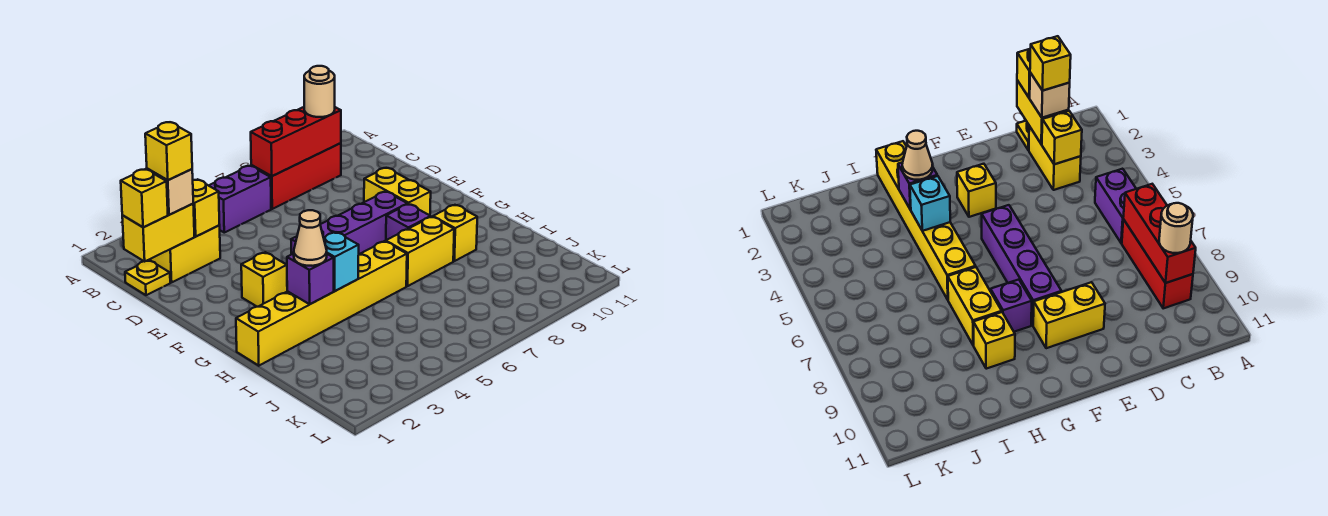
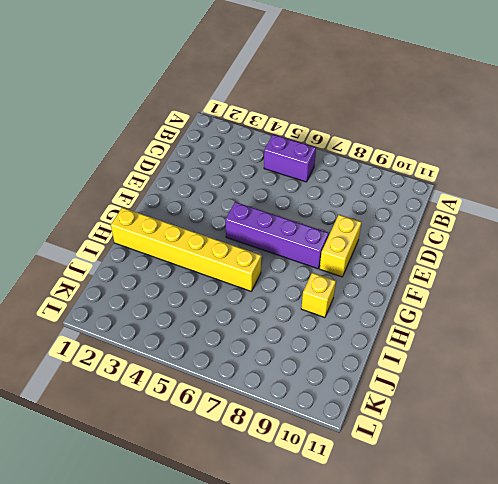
none -> red 1x3 brick [251,143,341,209]
none -> yellow 1x1 plate [125,260,170,295]
none -> yellow 1x2 brick [151,225,220,283]

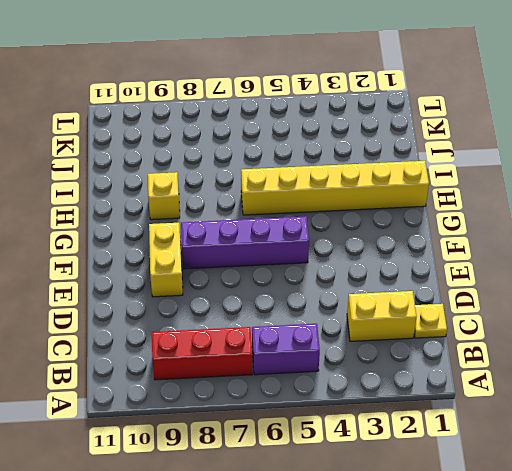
none -> yellow 1x1 brick [241,252,287,307]
none -> purple 1x1 brick [386,204,431,240]
none -> yellow 1x2 brick [386,217,454,286]

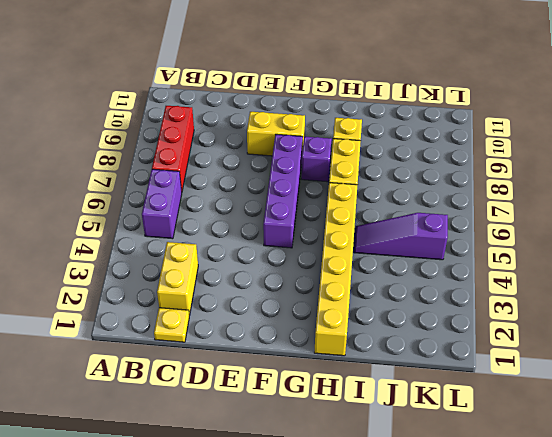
purple 1x3 slope [354,213,448,260] -> none
none -> yellow 1x1 brick [241,252,287,307]
none -> red 1x3 brick [251,107,341,176]
none -> yellow 1x2 brick [122,204,194,261]

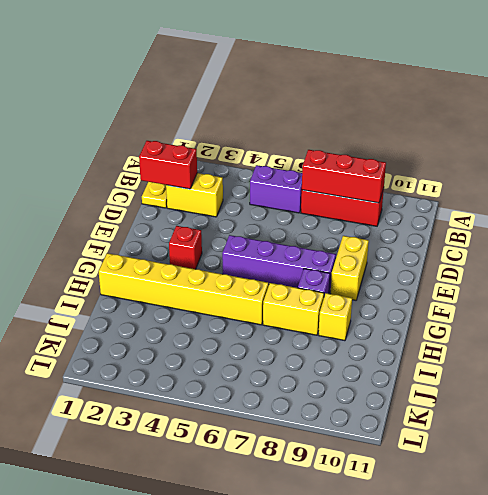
red 1x2 brick [139,141,197,189] -> yellow 1x2 brick [122,204,194,261]
red 1x1 brick [169,226,202,269] -> yellow 1x1 brick [241,252,287,307]
none -> yellow 1x1 brick [193,179,220,236]
none -> purple 1x1 brick [287,254,334,304]
none -> cyan 1x1 brick [324,232,359,291]

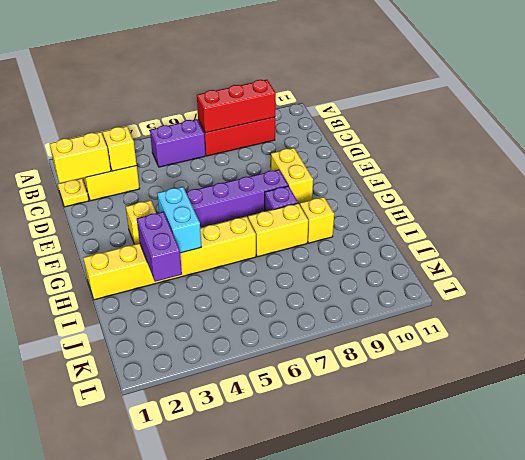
cyan 1x2 brick [157,187,201,253] -> cyan 1x1 brick [324,232,359,291]
purple 1x2 brick [137,212,182,282] -> purple 1x1 brick [287,254,334,304]
none -> tan 1x1 round brick [304,66,335,117]
none -> yellow 1x1 brick [121,169,168,227]
none -> tan 1x1 brick [147,169,193,215]

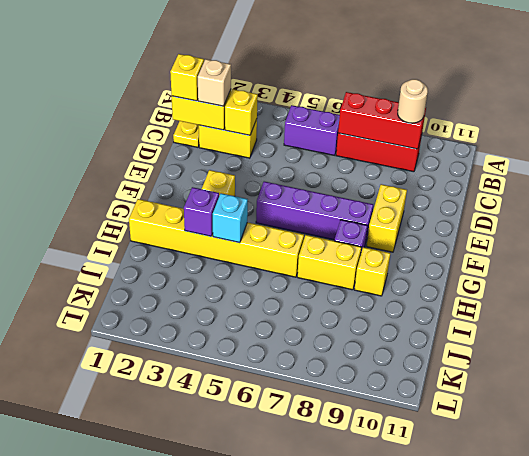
none -> tan 1x1 cone [294,210,327,266]
none -> yellow 1x1 brick [145,122,192,180]

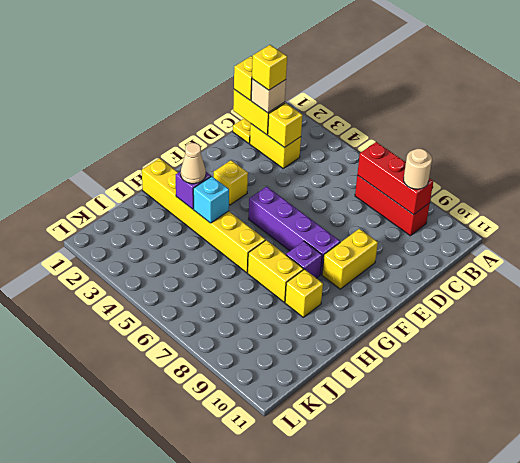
none -> purple 1x2 brick [209,166,271,233]

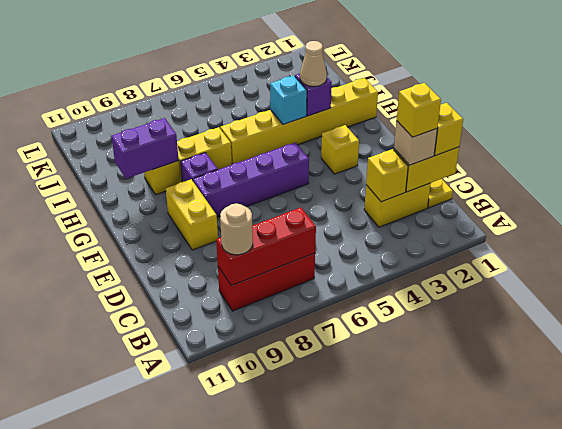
purple 1x2 brick [111,118,179,179] -> purple 1x2 brick moved to [209,166,271,233]

